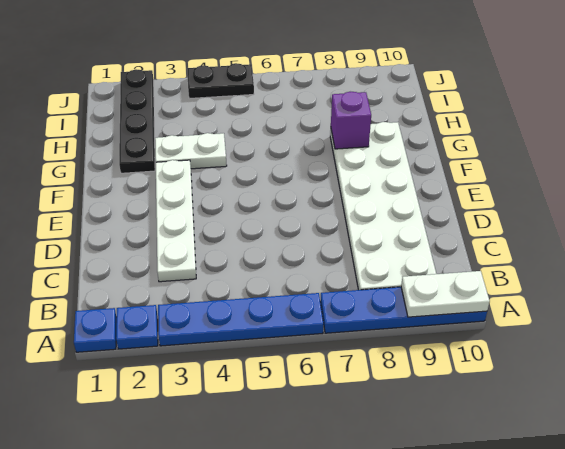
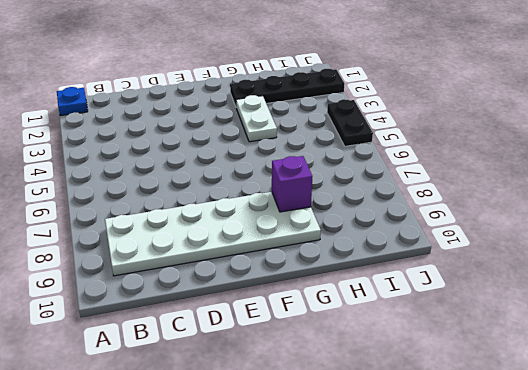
none -> blue 1x1 plate [116,305,158,349]
none -> blue 1x4 plate [158,293,324,346]

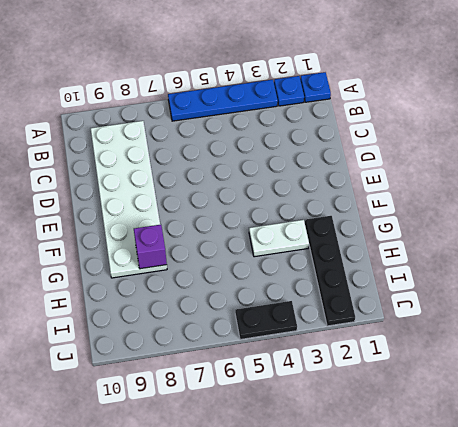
none -> blue 1x4 plate [320,287,487,333]
none -> white 1x4 plate [156,160,196,282]

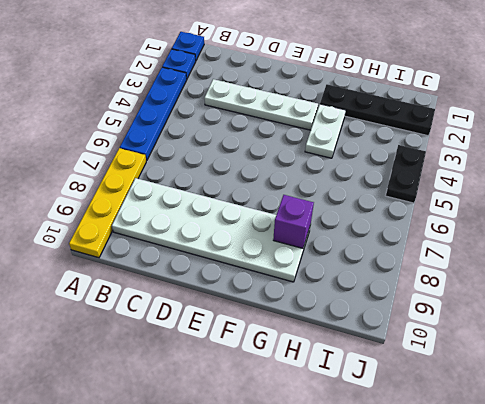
yellow 1x4 plate [69,148,146,258] -> blue 1x4 plate [320,287,487,333]
none -> white 1x2 plate [401,271,490,317]

